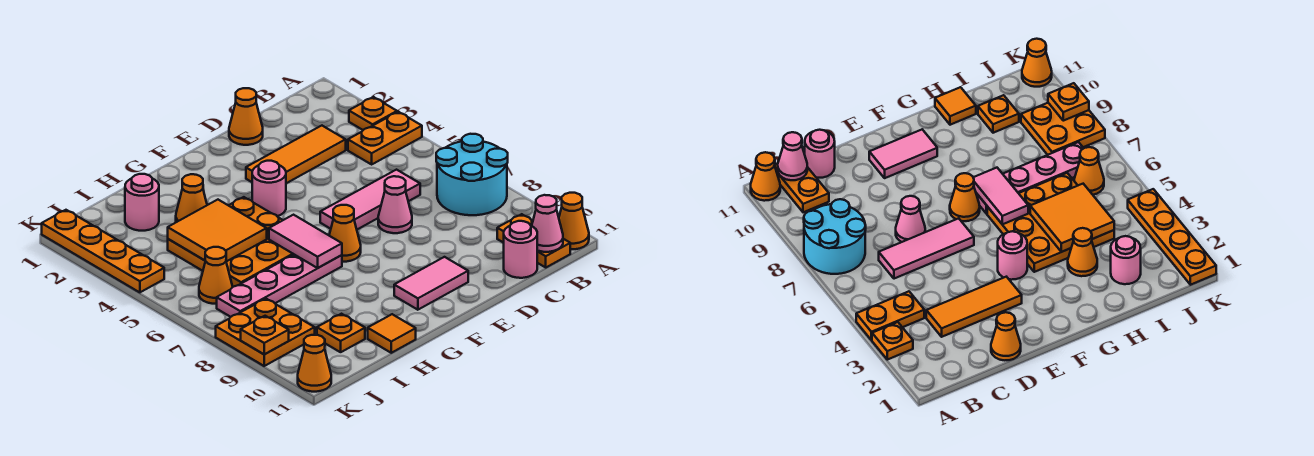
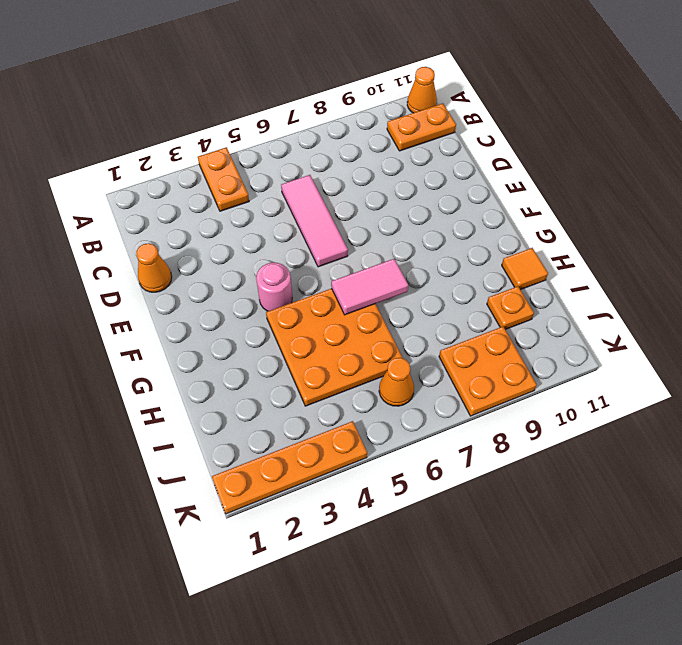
none -> orange 1x1 plate [349,97,397,130]
none -> cyan 2x2 round brick [436,134,508,215]
none -> orange 1x3 tile [246,126,346,183]

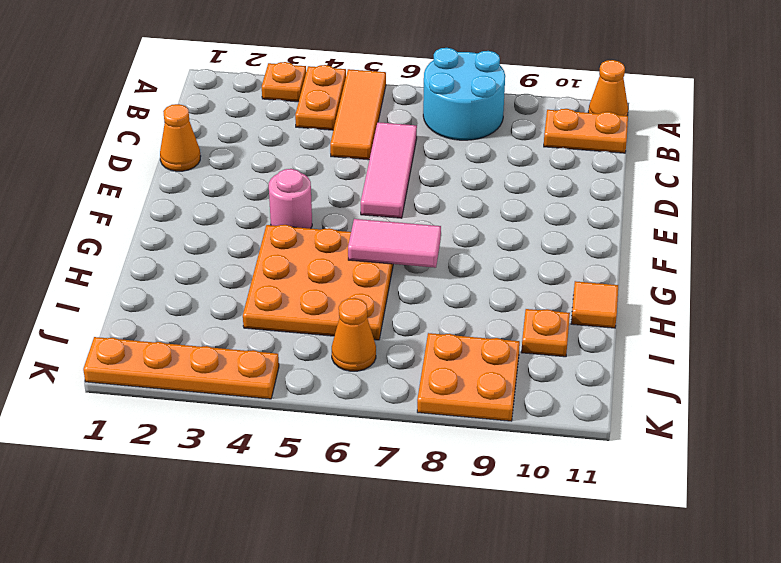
orange 1x3 tile [330,69,386,160] -> orange 1x3 tile moved to [246,126,346,183]
none -> pink 1x1 round brick [504,221,537,278]
none -> pink 1x1 cone [378,176,412,233]
none -> pink 1x2 tile [394,257,468,310]

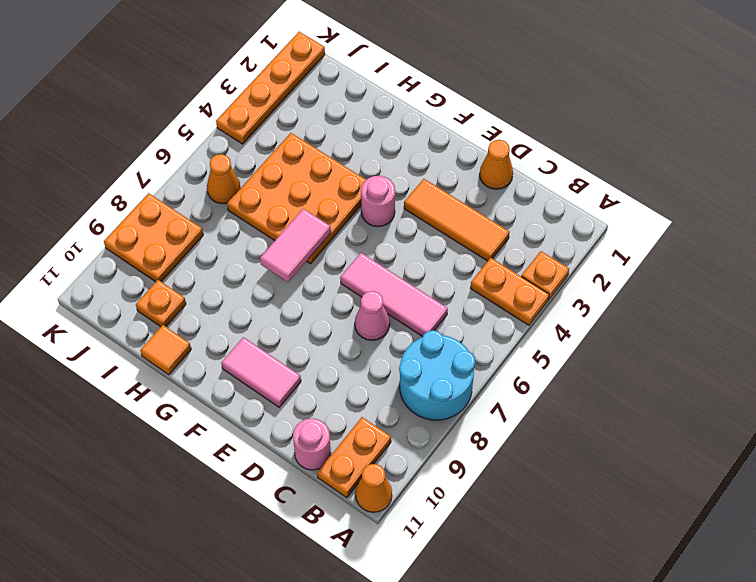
none -> orange 1x1 cone [329,205,361,262]
none -> pink 1x4 plate [217,255,342,317]
none -> orange 1x1 cone [176,174,207,222]

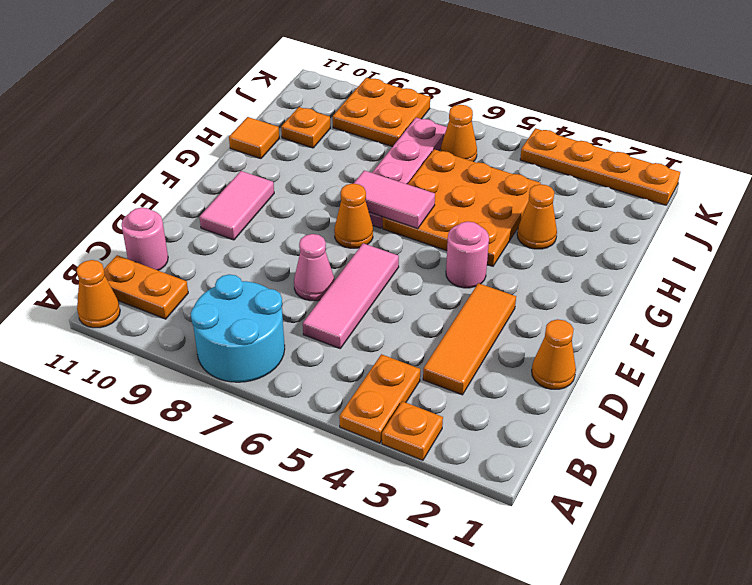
none -> pink 1x1 round brick [125,174,159,231]
none -> orange 1x1 cone [298,335,331,392]
none -> pink 1x1 cone [532,195,563,252]

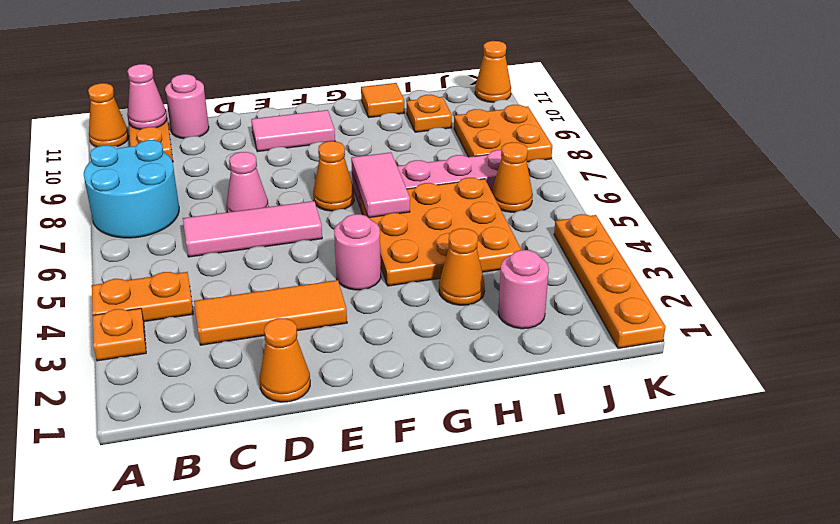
none -> orange 2x2 tile [168,200,267,262]
none -> orange 1x1 plate [241,316,289,354]

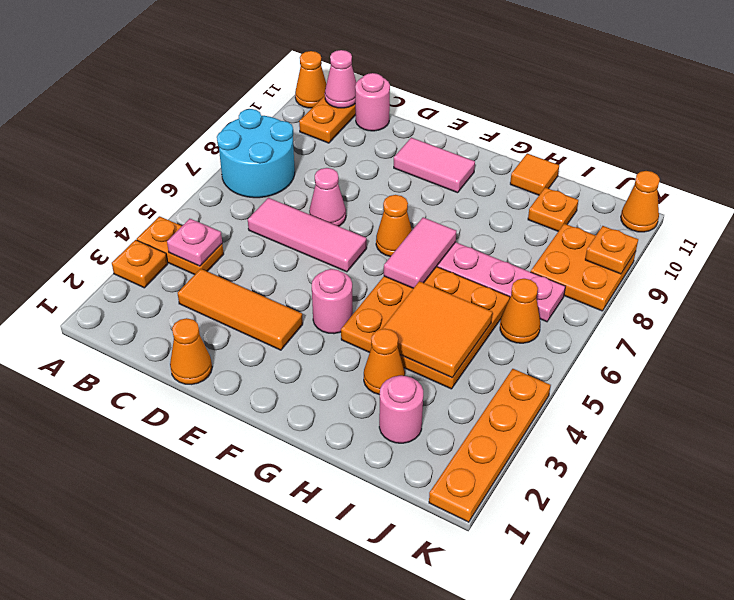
pink 1x1 plate [167,219,222,266] -> none

